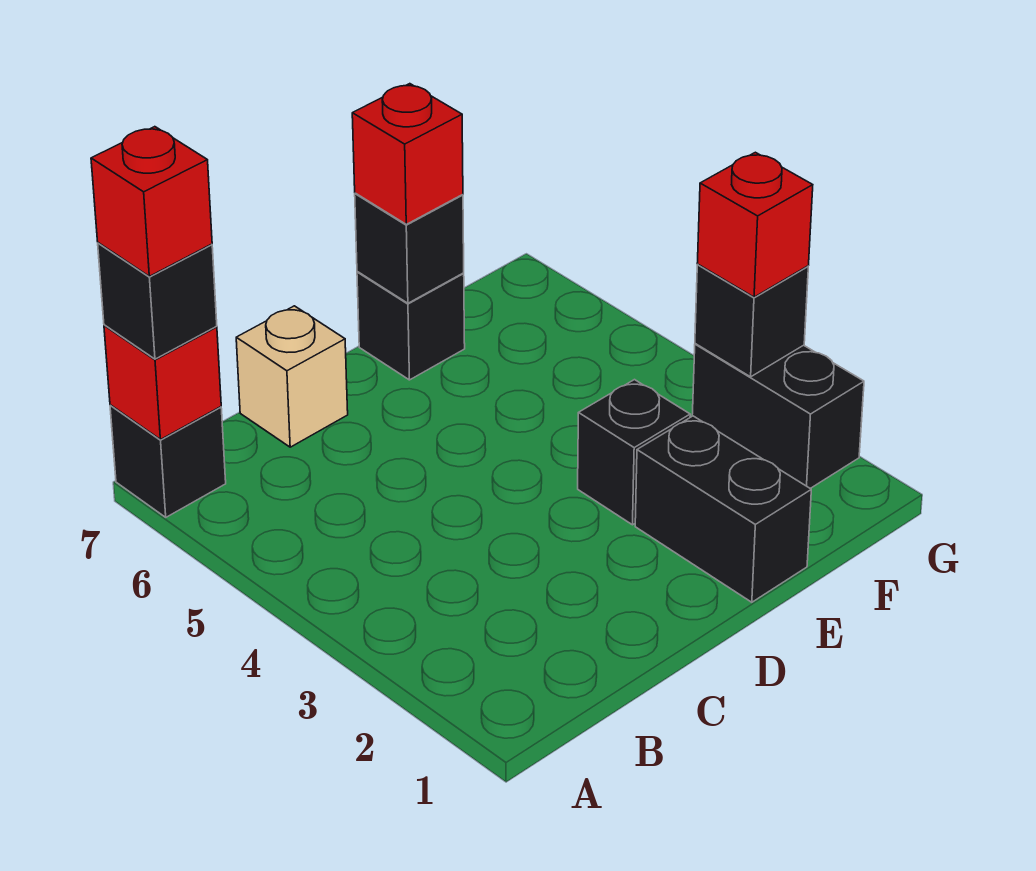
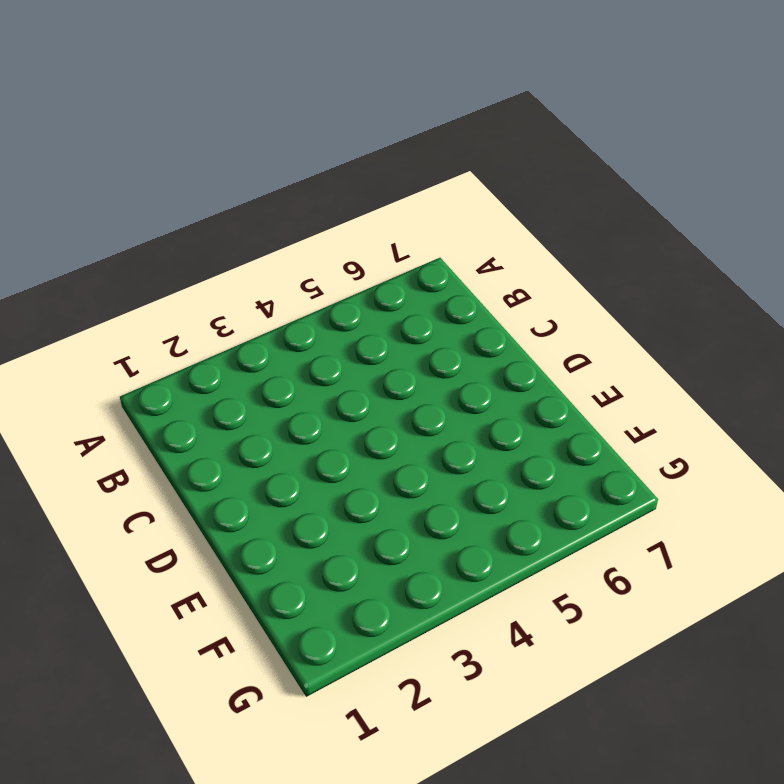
none -> black 1x1 brick [110,405,226,517]
none -> tan 1x1 brick [236,306,348,447]
none -> black 1x2 brick [635,416,811,602]

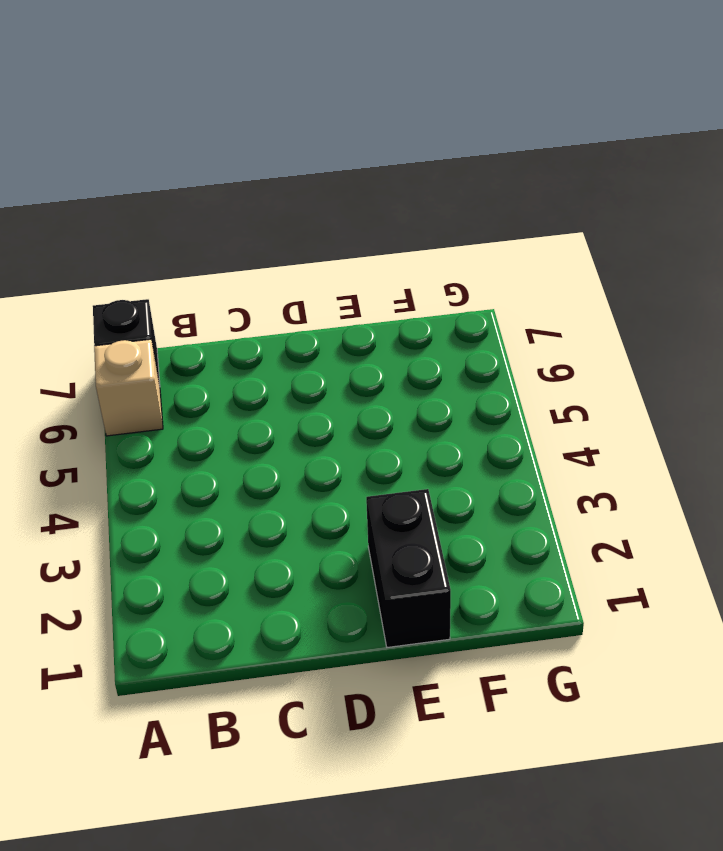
tan 1x1 brick [94,339,163,436] -> tan 1x1 brick moved to [236,306,348,447]
none -> black 1x1 brick [578,380,690,525]
none -> black 1x1 brick [357,272,465,380]
none -> black 1x2 brick [692,344,864,489]

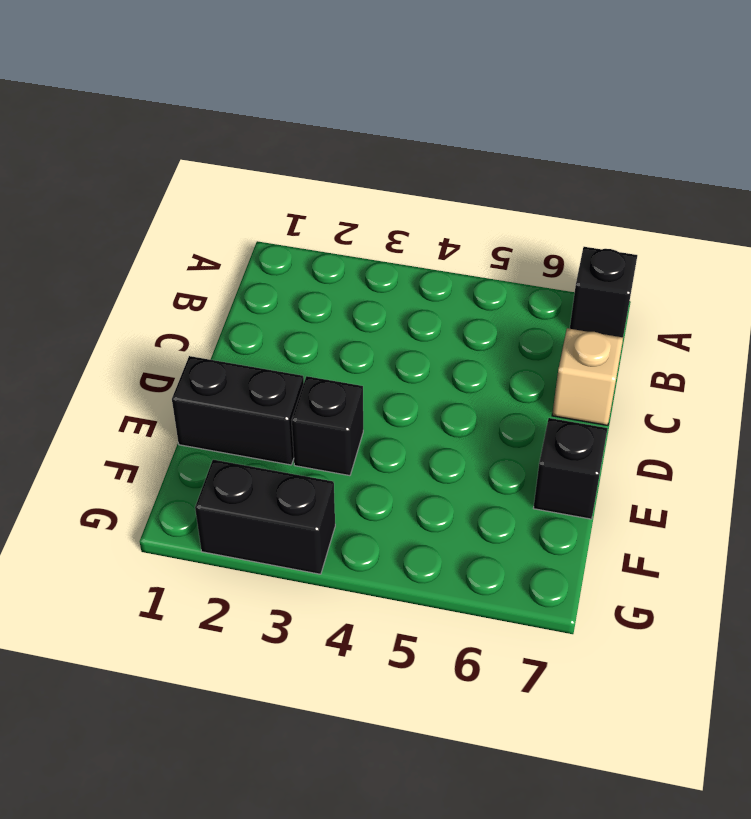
none -> red 1x1 brick [104,325,221,440]
none -> black 1x1 brick [355,193,464,303]
none -> black 1x1 brick [695,265,808,377]

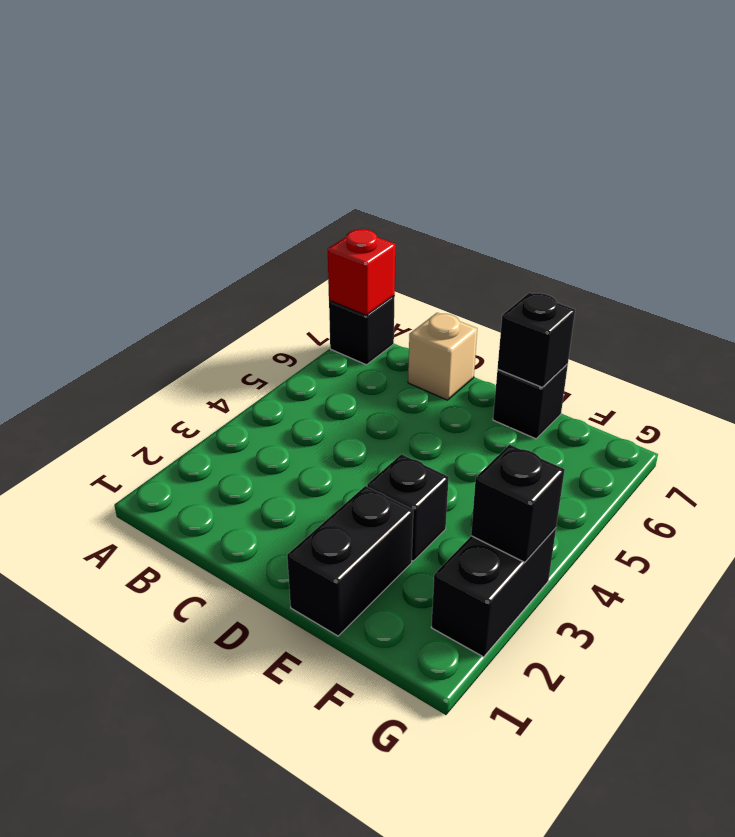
none -> black 1x1 brick [98,243,217,359]
none -> red 1x1 brick [352,84,463,224]
none -> red 1x1 brick [697,152,813,297]

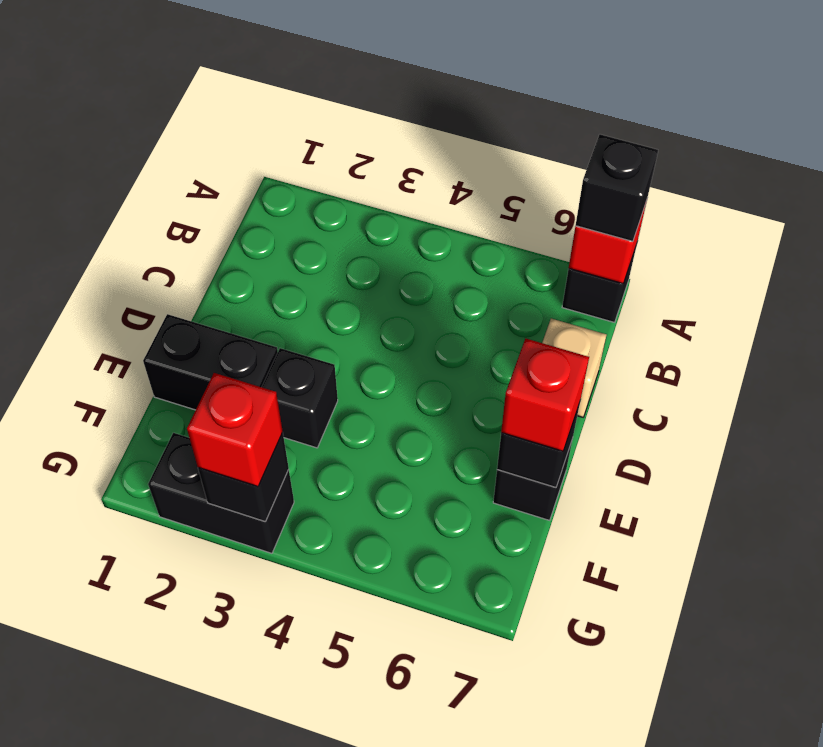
none -> red 1x1 brick [91,127,212,276]

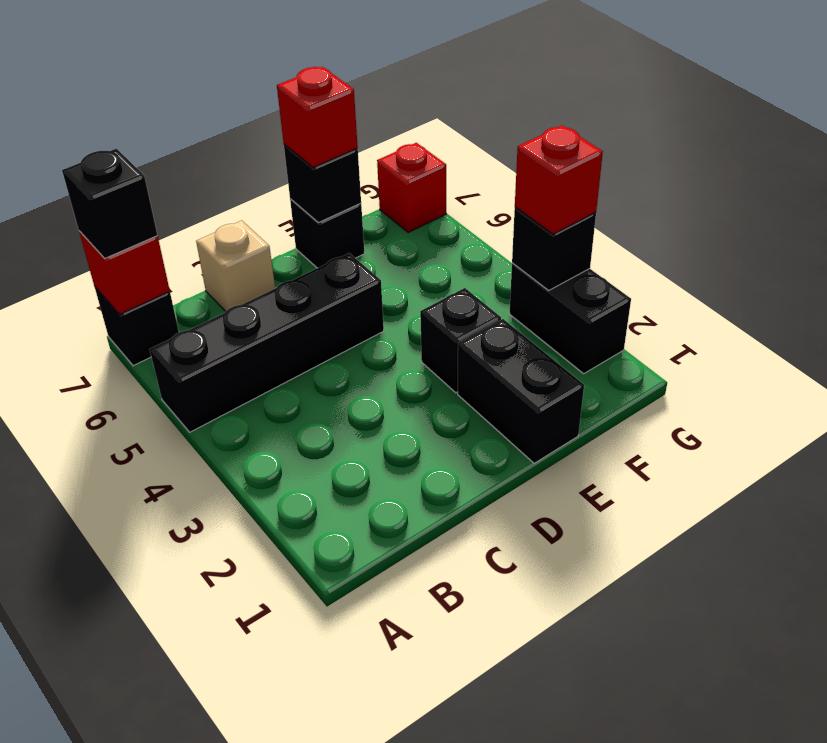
black 1x4 brick [150,253,384,432] -> none
red 1x1 brick [377,143,446,232] -> red 1x1 brick moved to [91,127,212,276]

